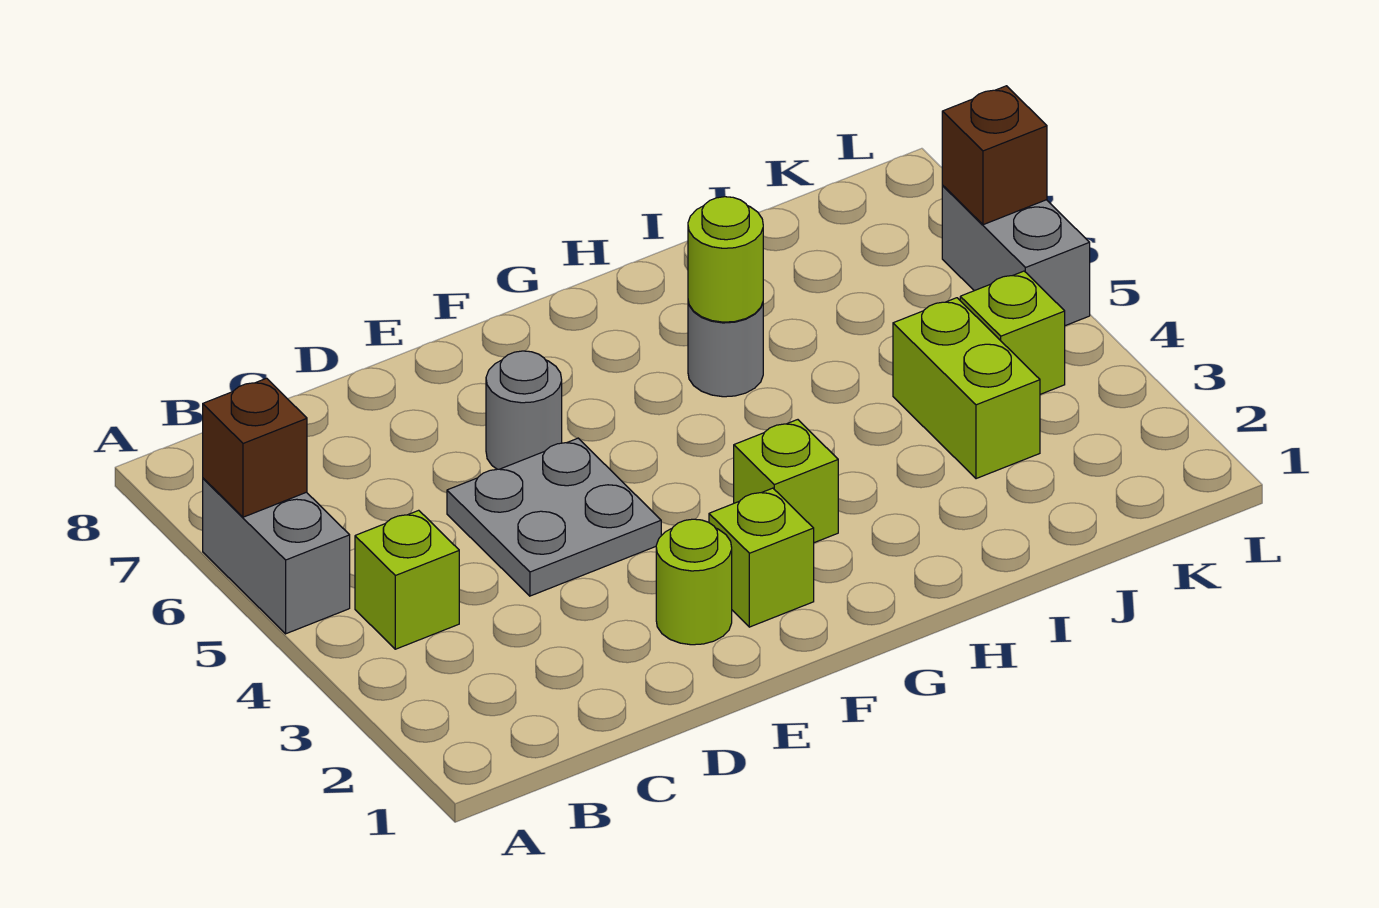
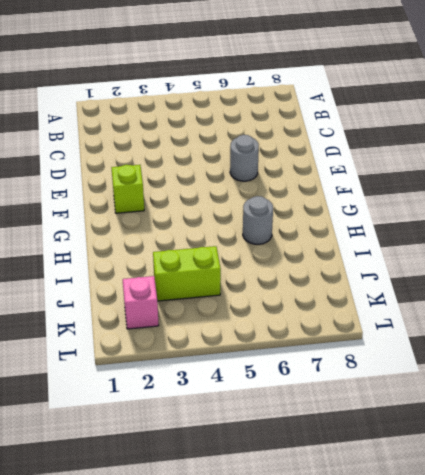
pink 1x1 brick [123,276,159,329] -> none
none -> grey 1x2 brick [203,478,350,634]
none -> lime 1x1 brick [355,510,459,649]
none -> grey 2x2 plate [447,438,661,596]

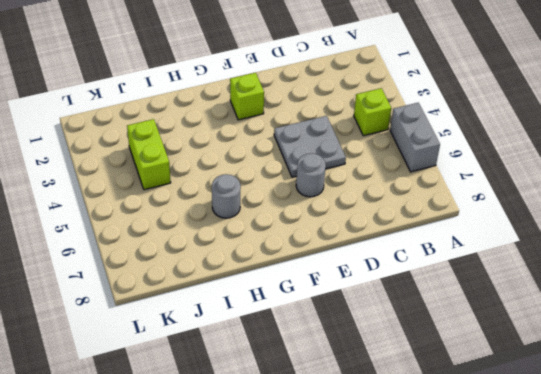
none -> lime 1x1 round brick [656,519,732,645]
none -> lime 1x1 brick [734,420,838,543]
none -> lime 1x1 brick [960,271,1065,394]

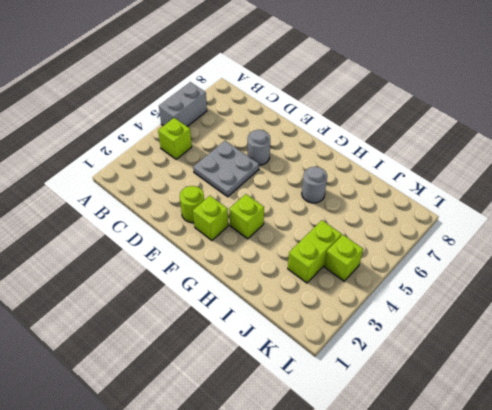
none -> grey 1x2 brick [942,186,1090,326]
none -> brown 1x1 brick [203,378,307,517]
none -> lime 1x1 round brick [688,197,763,322]

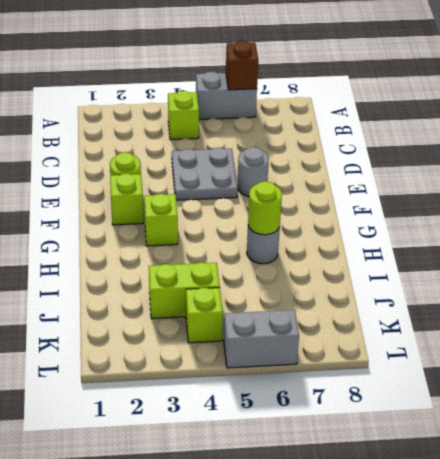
none -> brown 1x1 brick [942,86,1047,225]

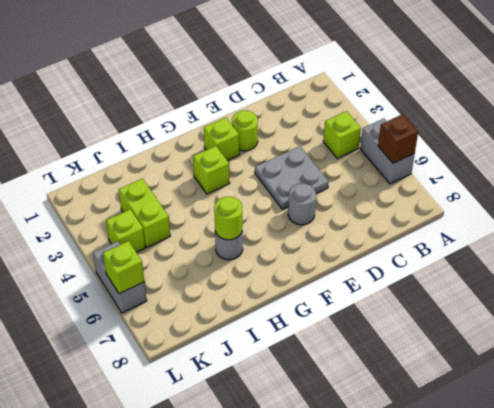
lime 1x1 brick [103,241,144,294] -> brown 1x1 brick [942,86,1047,225]

